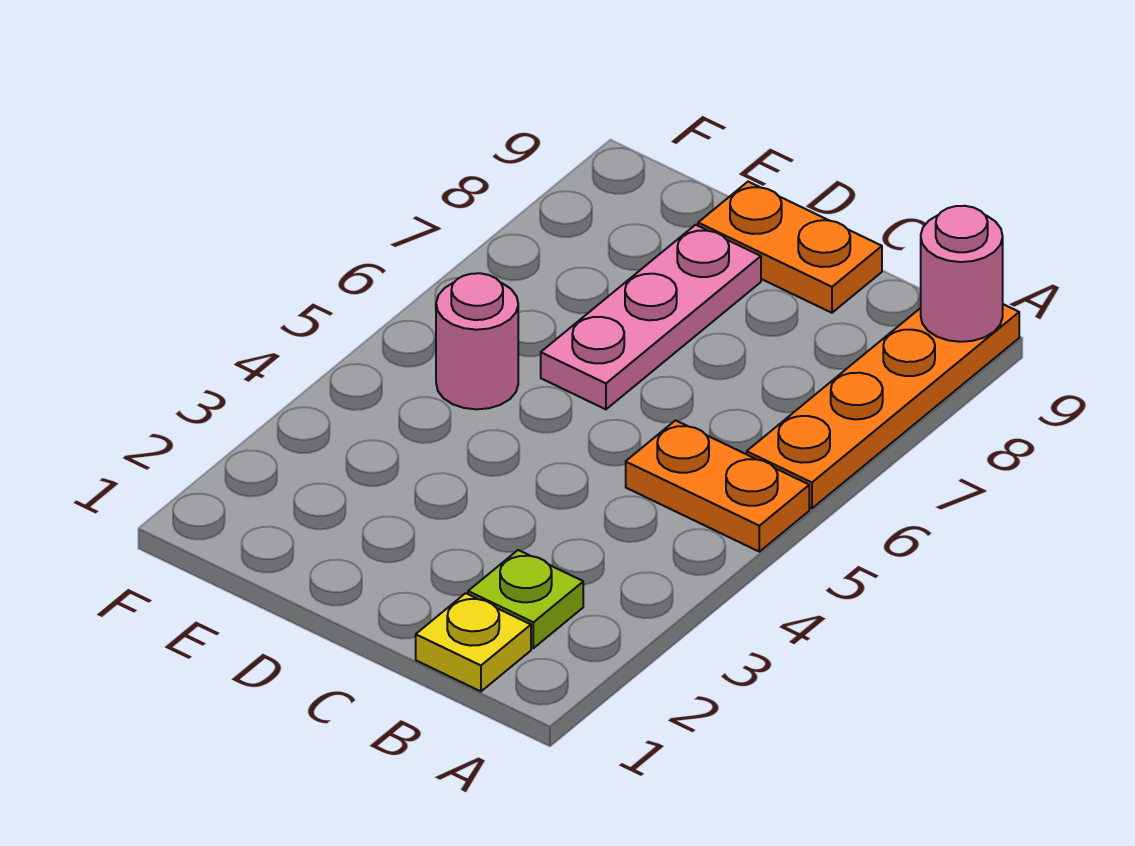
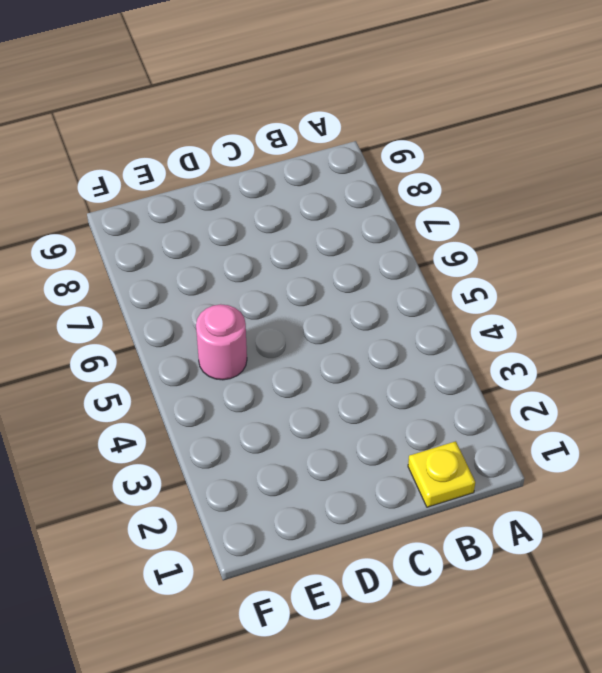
none -> orange 1x2 plate [626,420,809,552]
none -> orange 1x4 plate [747,304,1019,508]

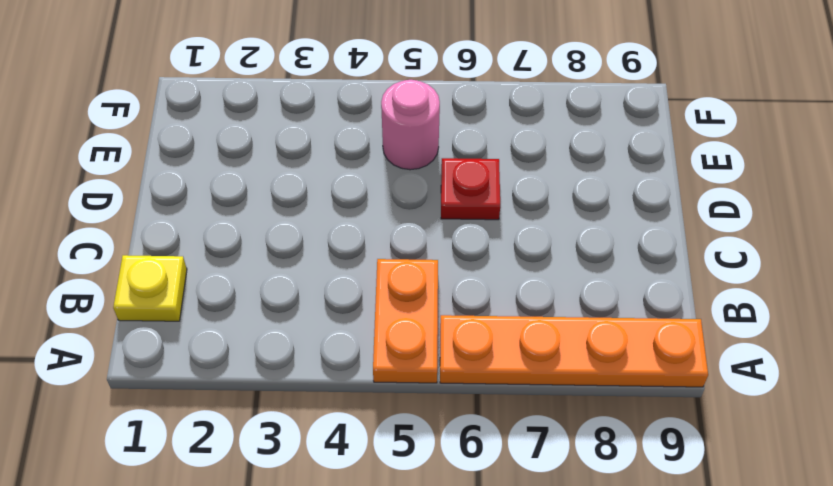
red 1x1 plate [441,158,500,220] -> pink 1x3 plate [541,225,761,409]
none -> lime 1x1 plate [468,550,583,648]
none -> orange 1x2 plate [698,182,882,313]

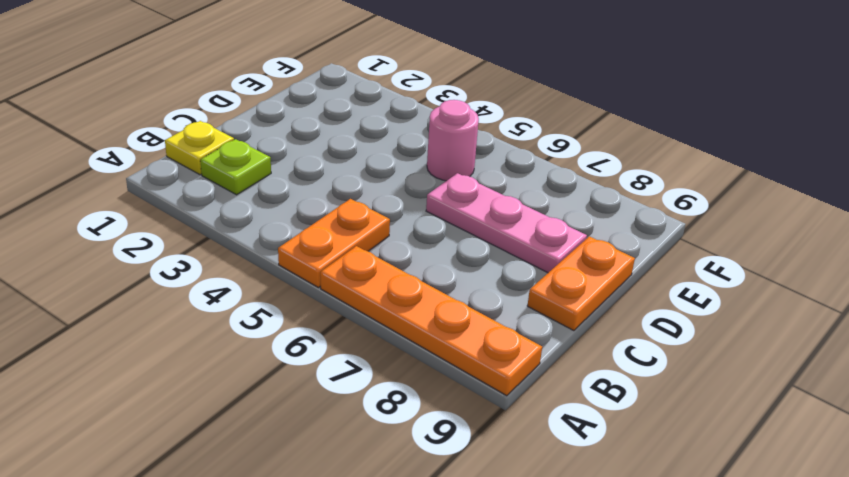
none -> pink 1x1 round brick [921,206,1003,342]

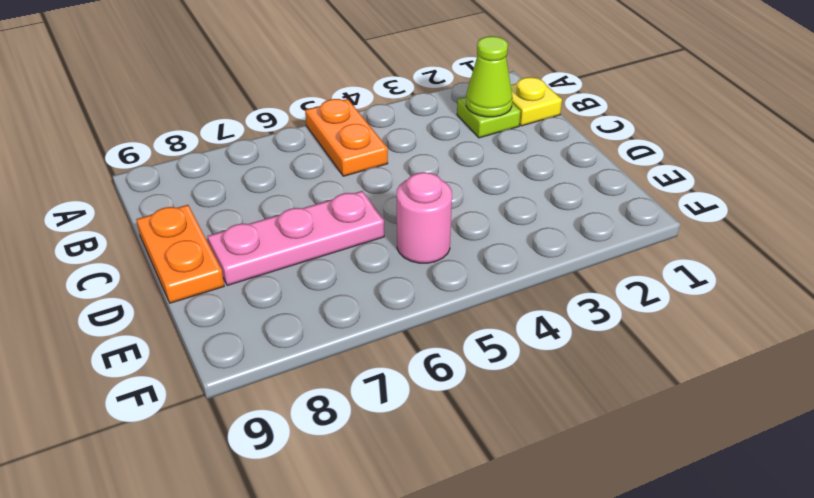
lime 1x1 cone [466,36,513,117] -> none
none -> orange 1x4 plate [747,304,1019,508]
none -> pink 1x1 round brick [921,206,1003,342]

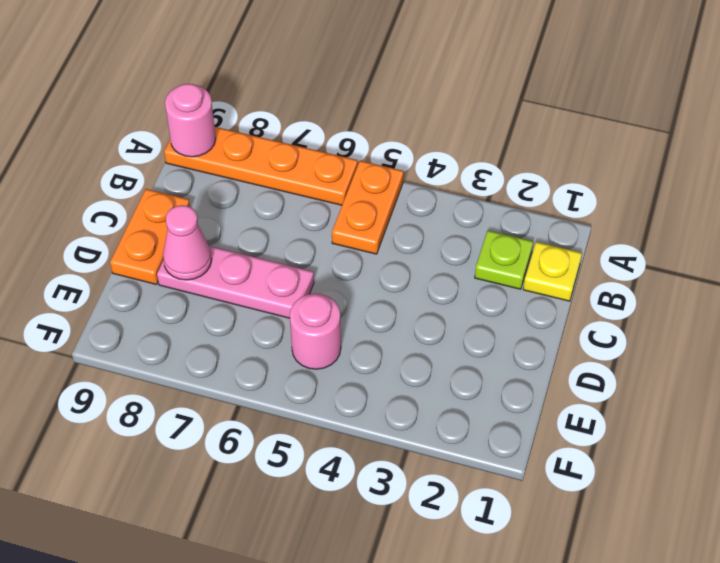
pink 1x1 cone [163,205,212,280] -> none

